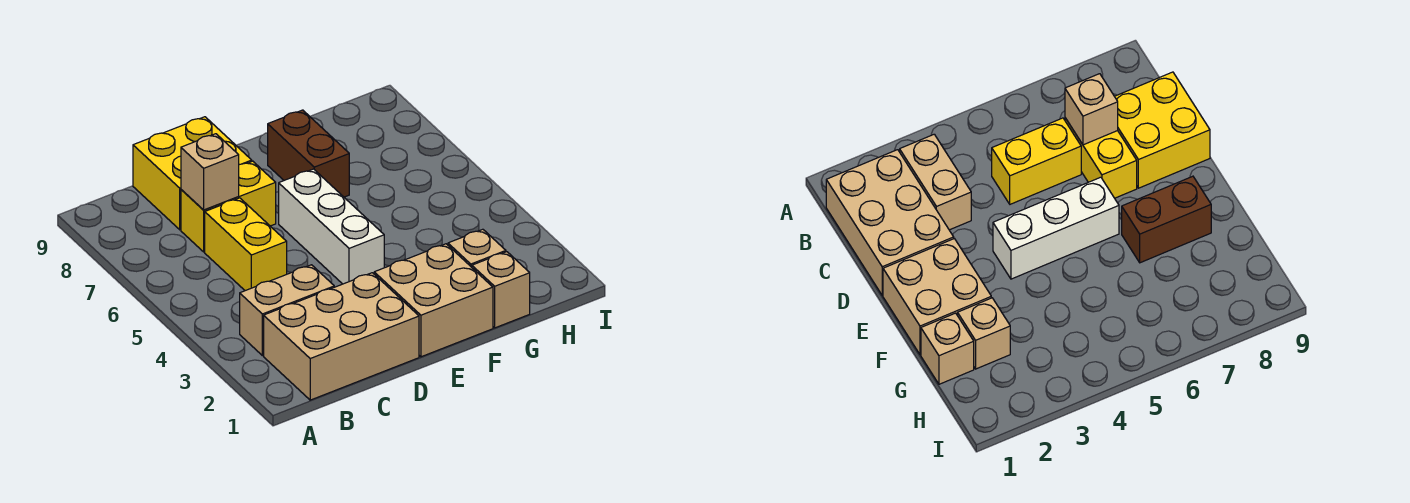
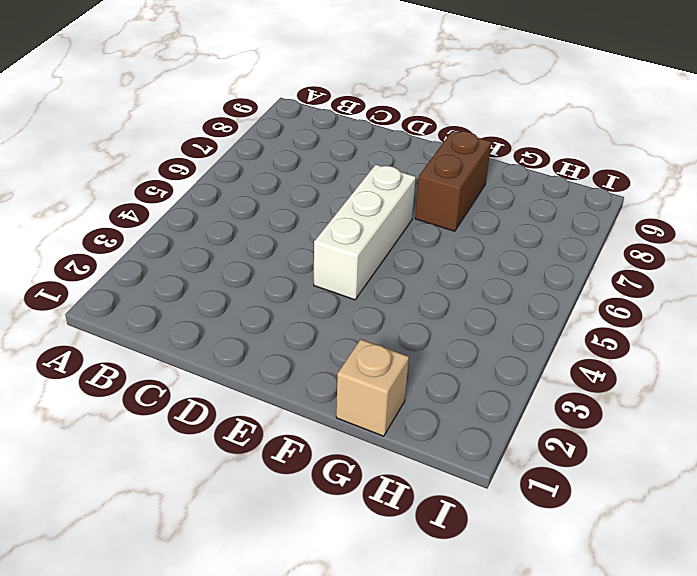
none -> tan 2x3 brick [264,273,419,400]
none -> tan 1x2 brick [240,265,334,356]

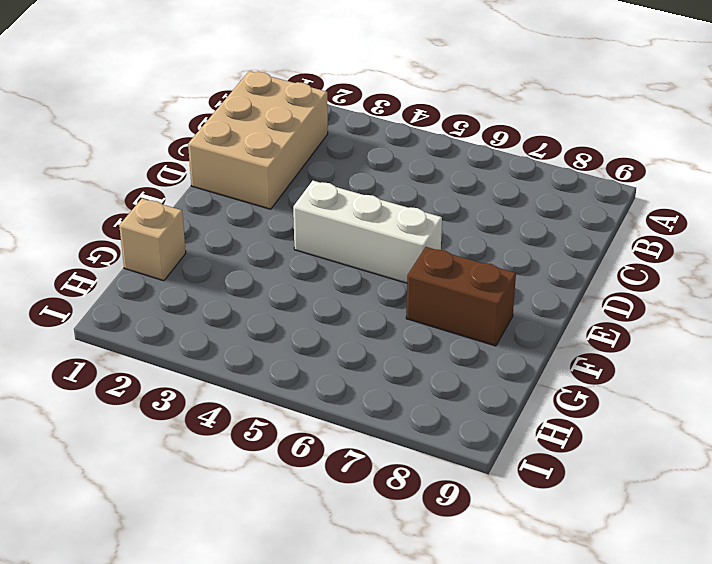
none -> tan 1x2 brick [240,265,334,356]
none -> yellow 1x2 brick [205,198,287,291]

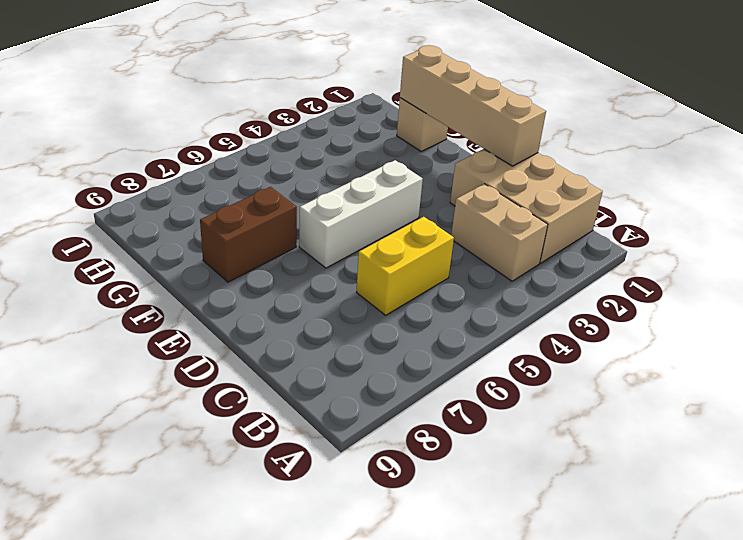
tan 1x4 brick [400,45,546,166] -> none
none -> yellow 1x2 brick [181,161,276,252]
none -> yellow 2x2 brick [133,117,252,230]

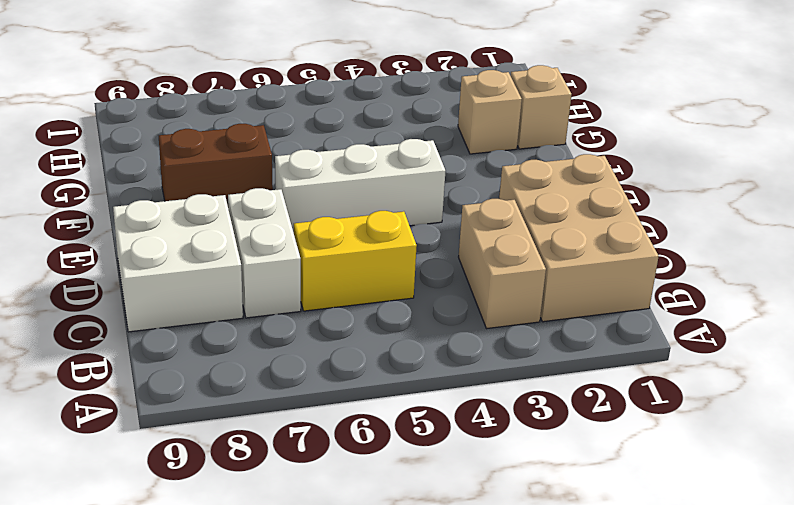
white 1x2 brick [228,188,301,318] -> yellow 1x2 brick [181,161,276,252]
white 2x2 brick [113,194,243,332] -> yellow 2x2 brick [133,117,252,230]
none -> tan 2x2 brick [374,244,493,357]
none -> tan 1x1 brick [181,134,239,210]

